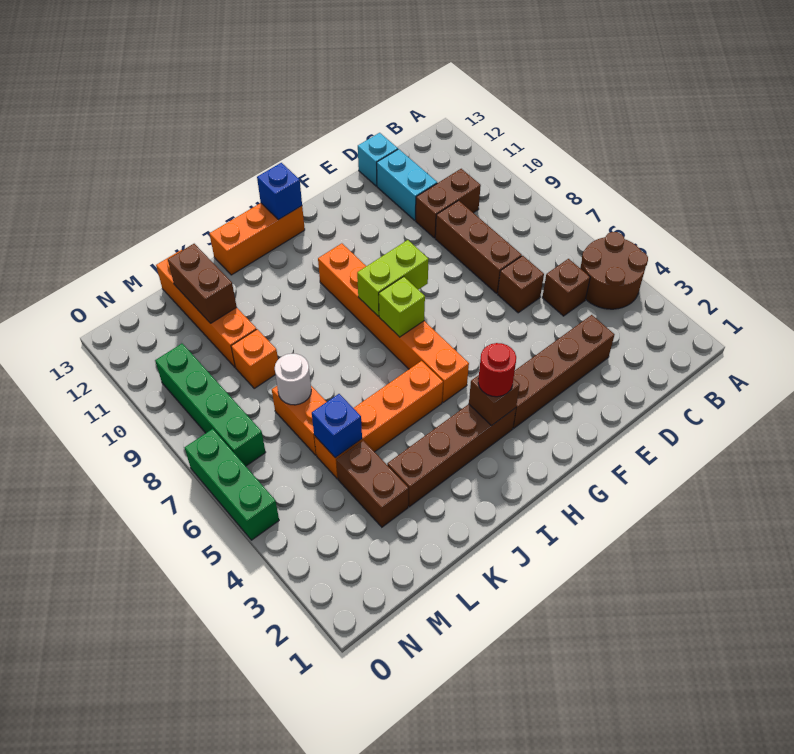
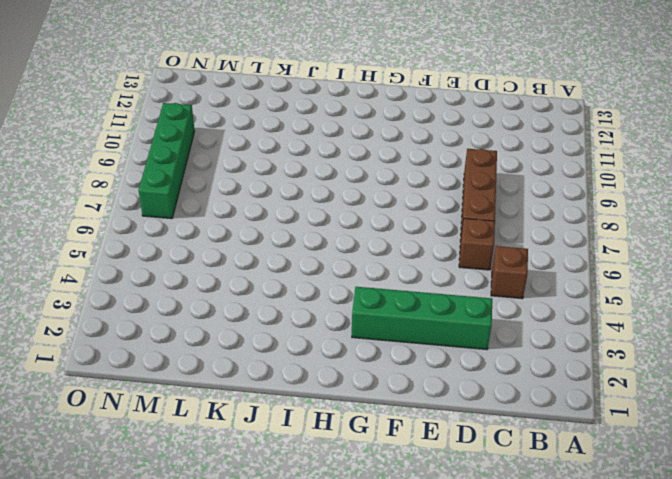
green 1x4 brick [352,287,492,350] -> brown 1x4 brick [513,315,614,428]
none -> brown 2x2 round brick [580,232,648,309]
none -> brown 1x2 brick [416,169,481,238]
none -> cyan 1x2 brick [377,149,437,220]

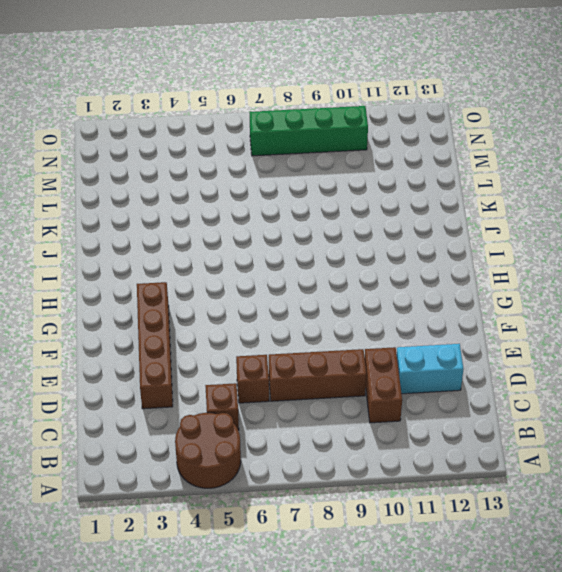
none -> cyan 1x1 brick [358,133,398,186]
none -> brown 1x4 brick [387,404,516,507]
none -> orange 1x6 brick [318,243,469,402]

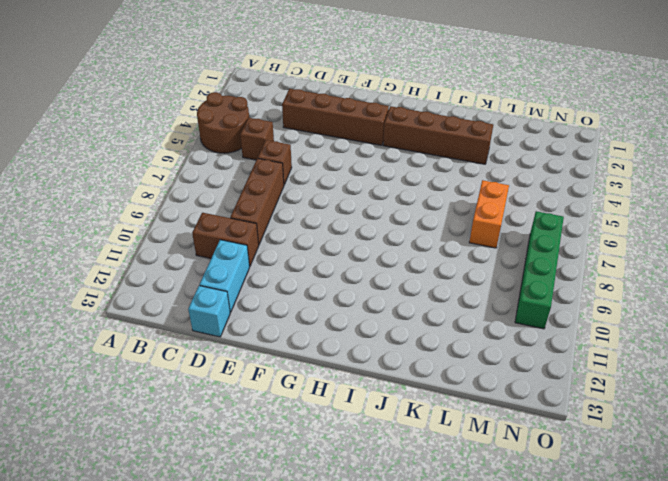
none -> orange 1x6 brick [318,243,469,402]
none -> orange 1x3 brick [210,203,305,275]
none -> orange 1x4 brick [314,361,443,479]

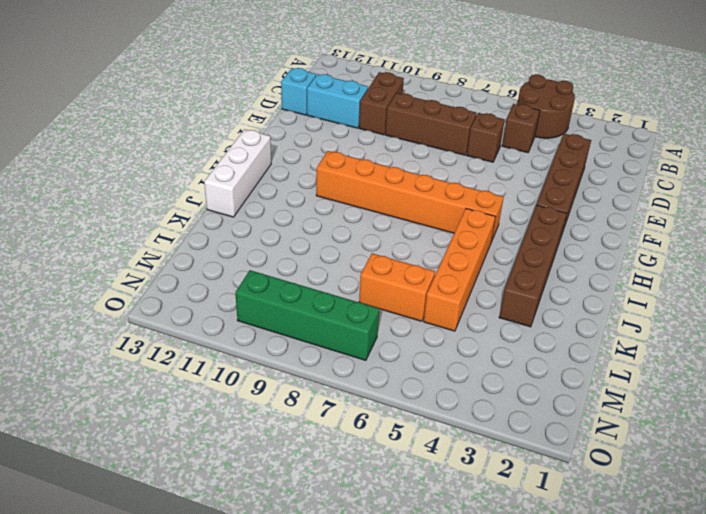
white 1x3 brick [204,129,271,217] -> orange 1x3 brick [210,203,305,275]
none -> brown 1x2 brick [336,440,408,527]
none -> orange 1x1 brick [231,329,278,388]
none -> orange 1x4 brick [156,250,257,367]

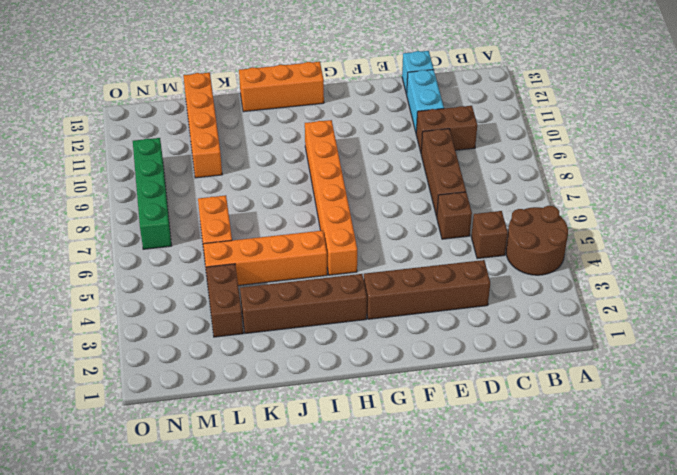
none -> orange 1x1 brick [231,329,278,388]
none -> green 1x3 brick [185,429,279,540]
none -> lime 1x2 brick [357,240,429,316]

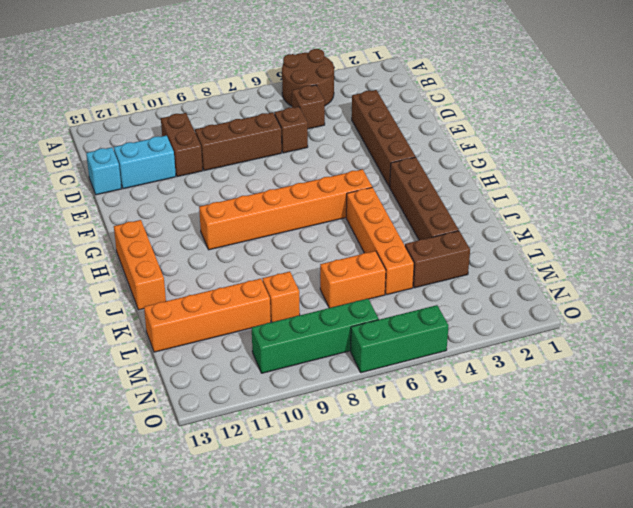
none -> lime 1x2 brick [357,240,429,316]
none -> brown 1x1 brick [469,375,520,426]
none -> lime 1x1 brick [379,277,425,337]

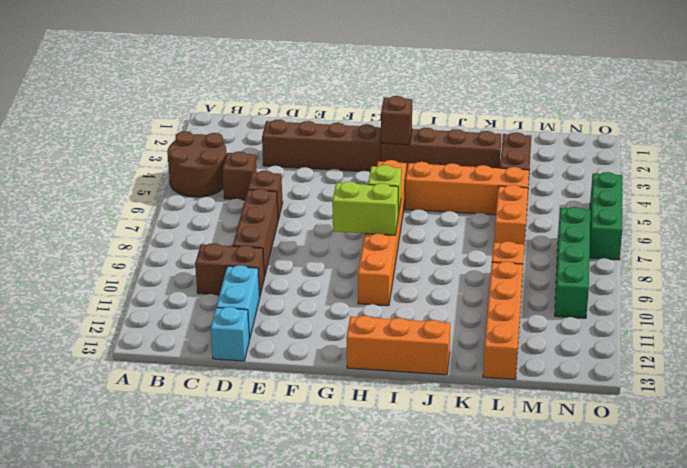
none -> blue 1x1 brick [257,163,302,220]
none -> blue 1x1 brick [312,394,362,458]
none -> white 1x1 round brick [275,354,311,405]

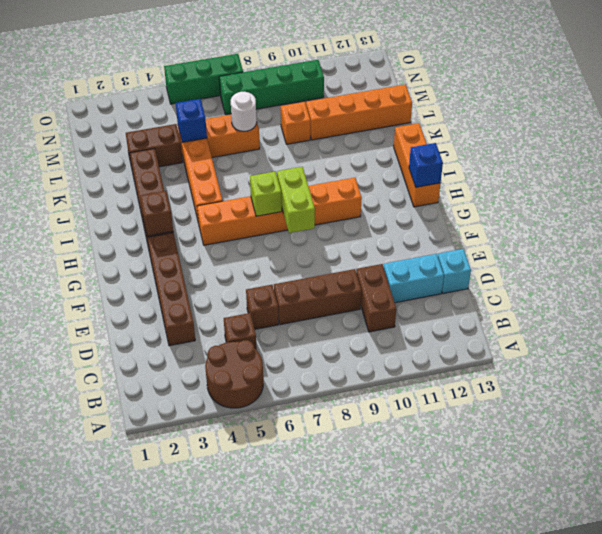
none -> brown 1x2 brick [168,244,237,323]
none -> red 1x1 round brick [478,343,516,397]

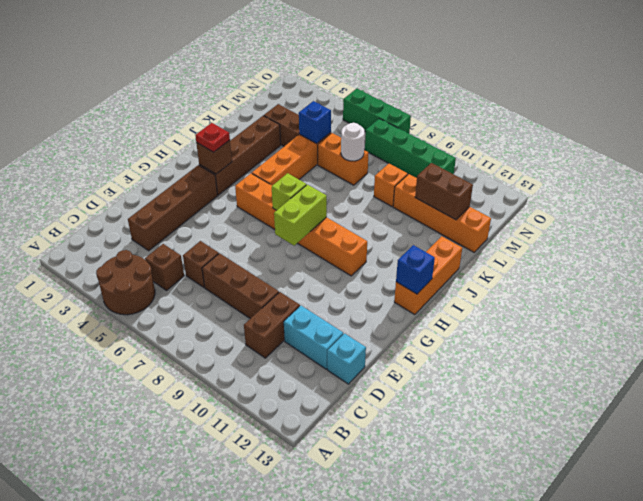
red 1x1 plate [195,123,230,152] -> red 1x1 round brick [478,343,516,397]

